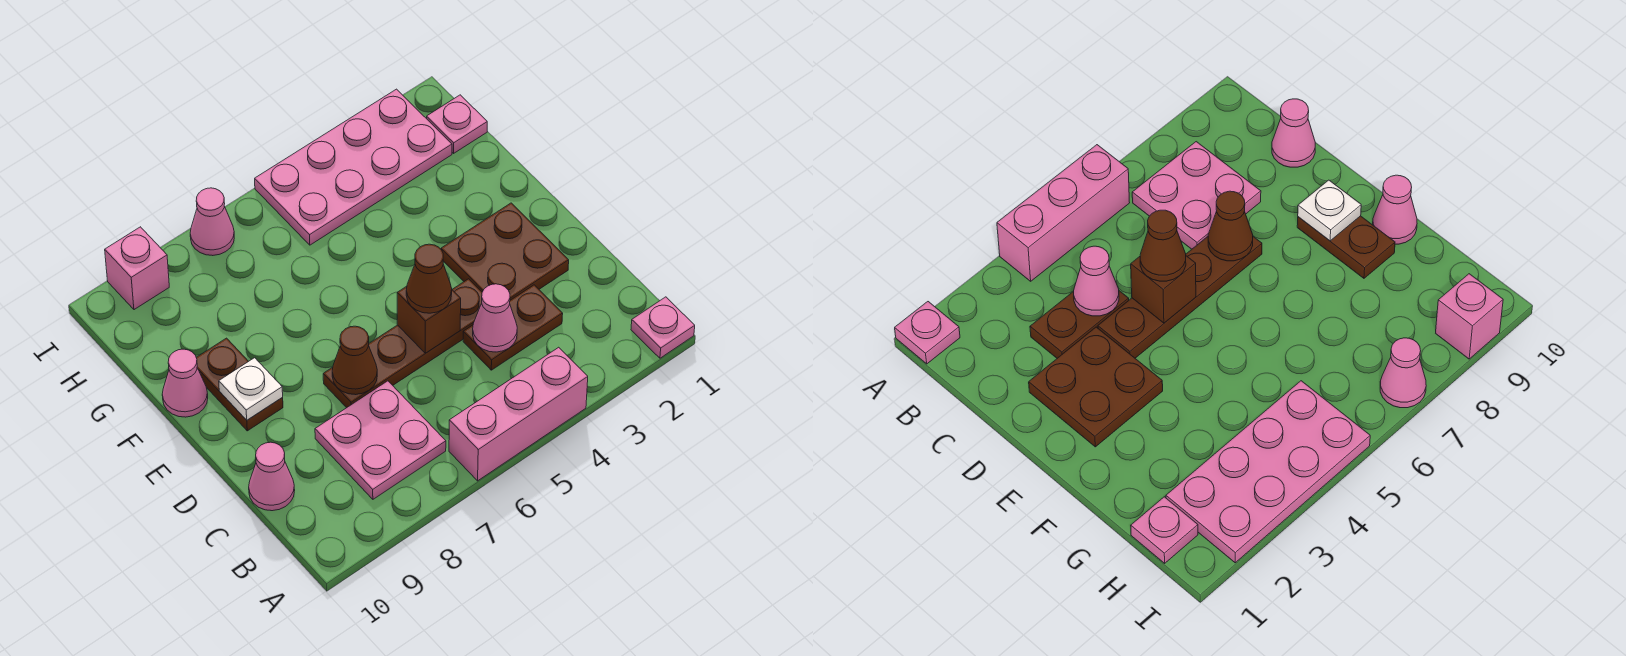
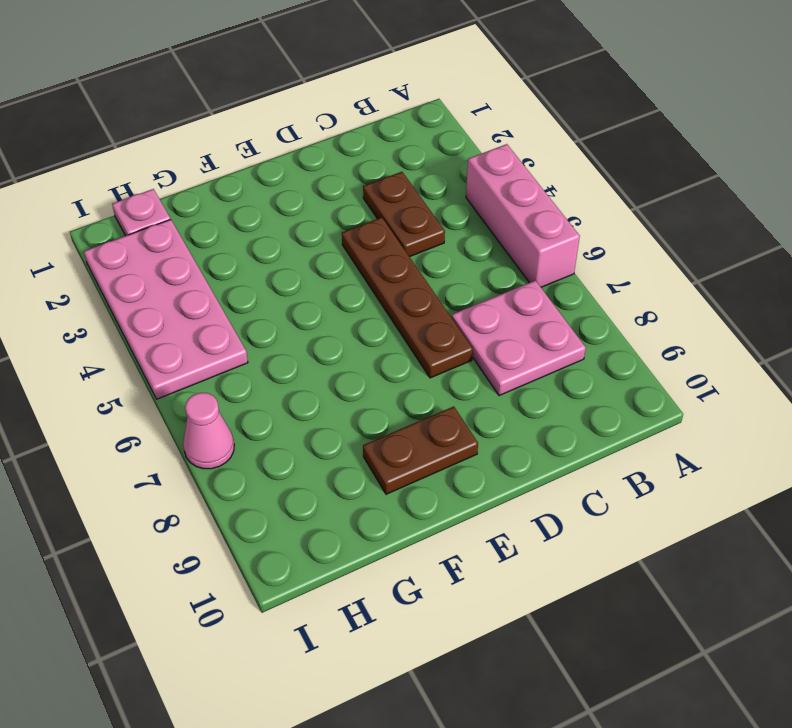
none -> pink 1x1 plate [631,297,695,358]
none -> pink 1x1 cone [249,442,295,511]
none -> brown 2x2 plate [441,203,569,300]

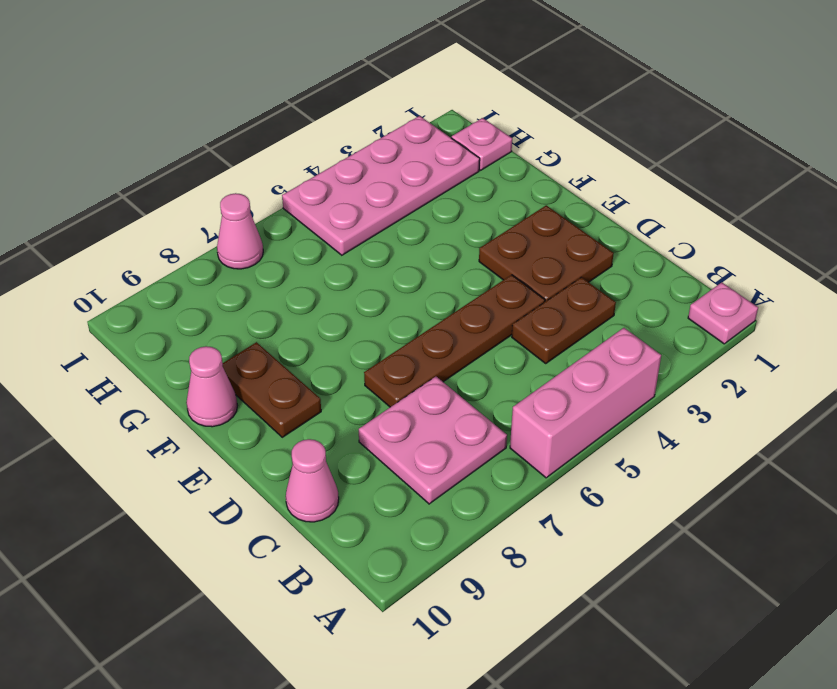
none -> pink 1x1 brick [105,227,169,310]
none -> pink 1x1 cone [473,284,517,352]
none -> brown 1x1 brick [397,286,461,353]

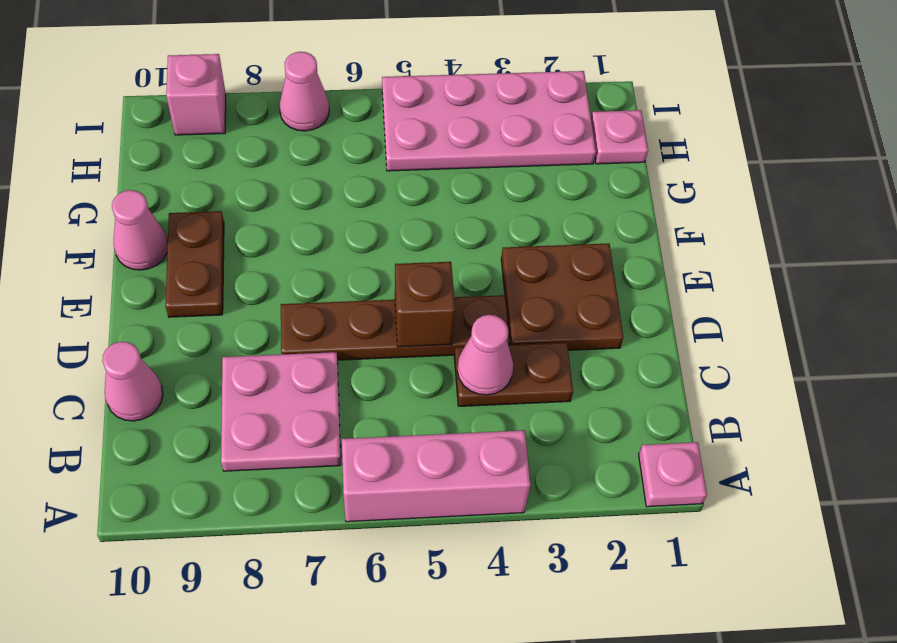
none -> brown 1x1 cone [332,326,377,395]
none -> white 1x1 plate [219,358,283,420]
none -> brown 1x1 cone [406,244,452,313]

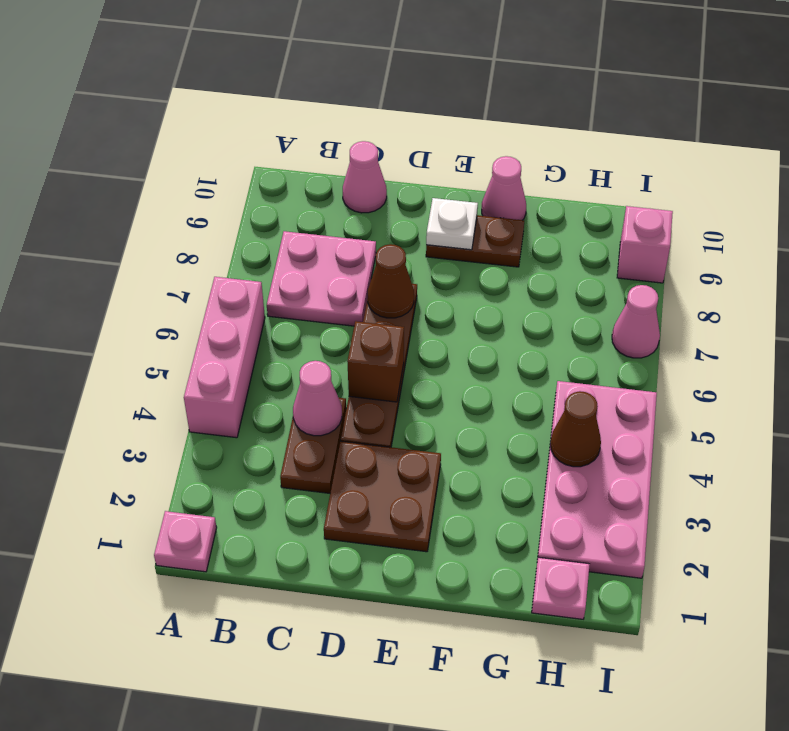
brown 1x1 cone [551,391,601,467] -> brown 1x1 cone moved to [406,244,452,313]

